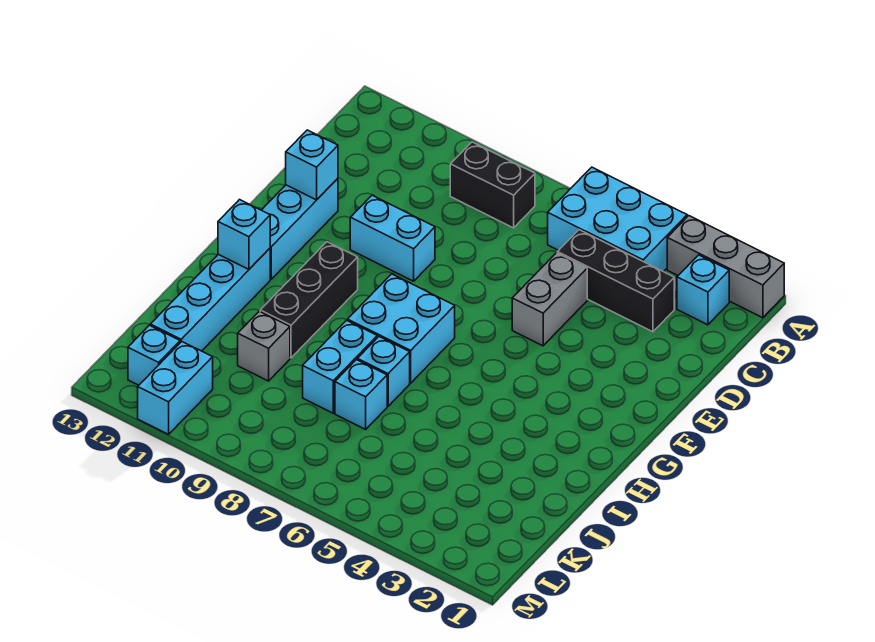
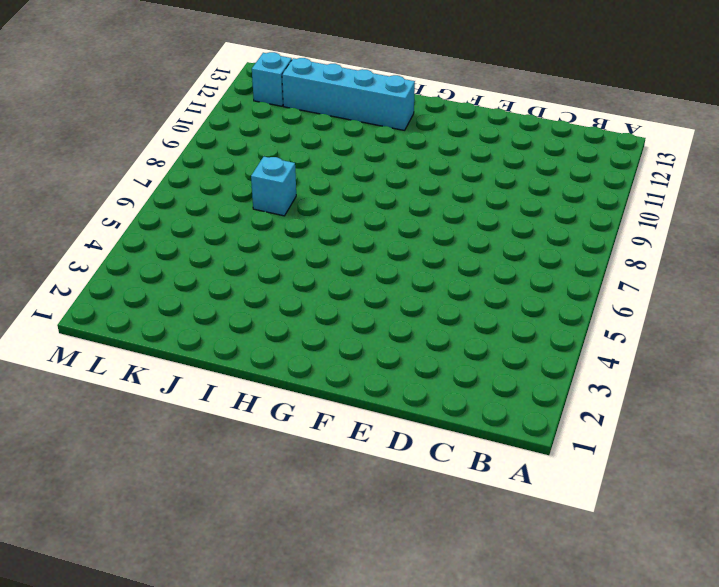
none -> grey 1x3 brick [667,216,784,318]
none -> cyan 2x3 brick [548,167,687,272]
none -> cyan 1x1 brick [677,255,729,325]

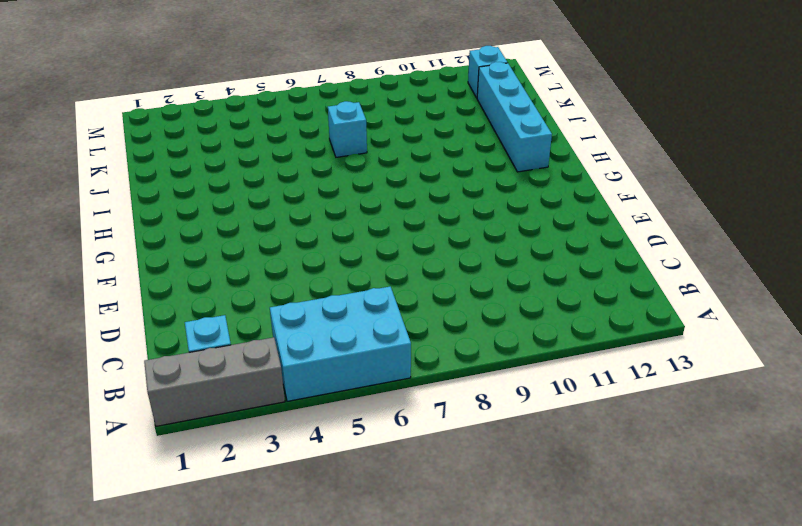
none -> black 1x2 brick [450,142,535,228]
none -> black 1x3 brick [557,230,674,332]
none -> grey 1x2 brick [512,253,587,346]

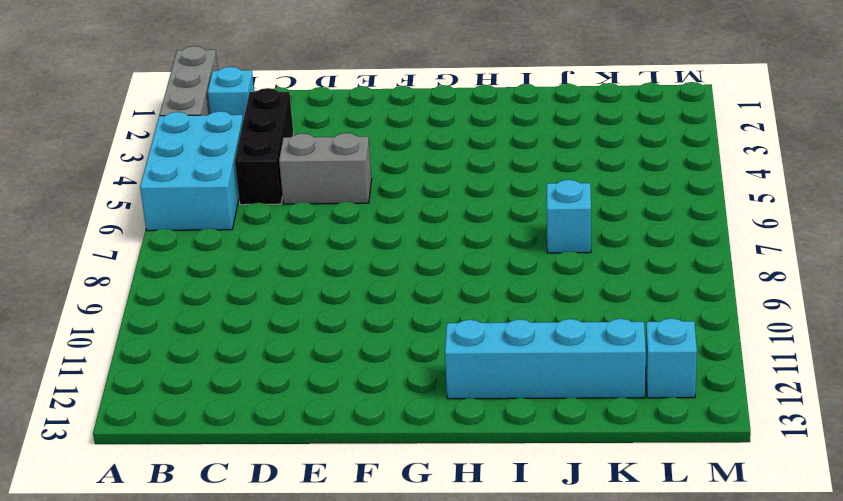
none -> black 1x2 brick [450,142,535,228]
none -> cyan 1x2 brick [350,195,435,281]
none -> cyan 1x3 brick [262,178,338,279]

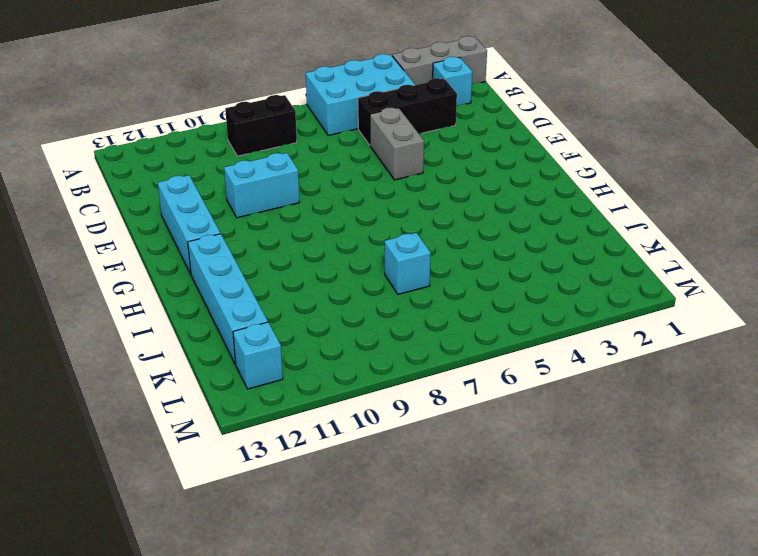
none -> cyan 2x2 brick [348,274,455,383]
none -> black 1x3 brick [260,242,358,358]
none -> cyan 1x1 brick [357,337,410,406]

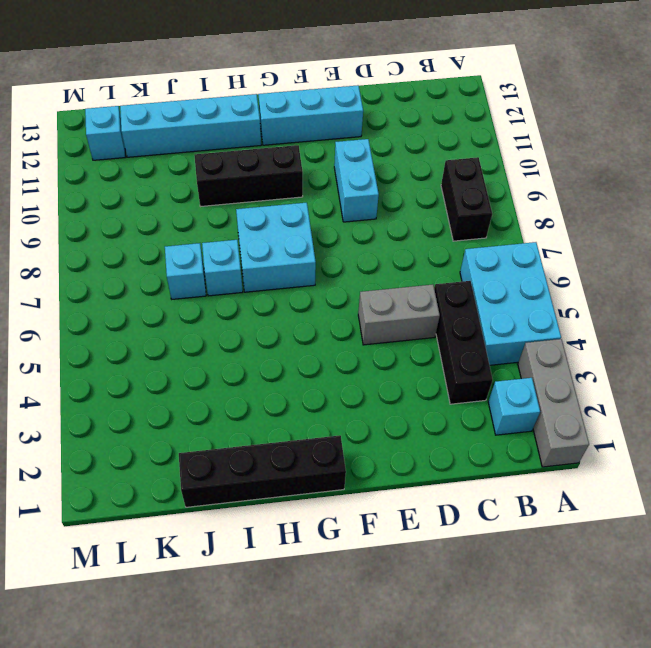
black 1x4 brick [179,435,346,507] -> none
none -> cyan 1x2 brick [303,320,377,413]
none -> grey 1x1 brick [238,311,290,381]
none -> cyan 1x2 brick [138,342,213,434]

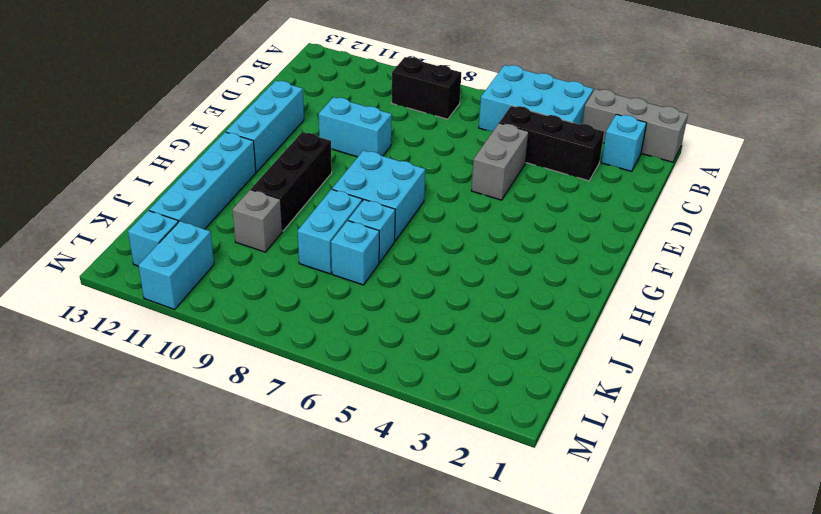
none -> cyan 1x1 brick [286,130,338,200]
none -> cyan 1x1 brick [218,200,270,269]

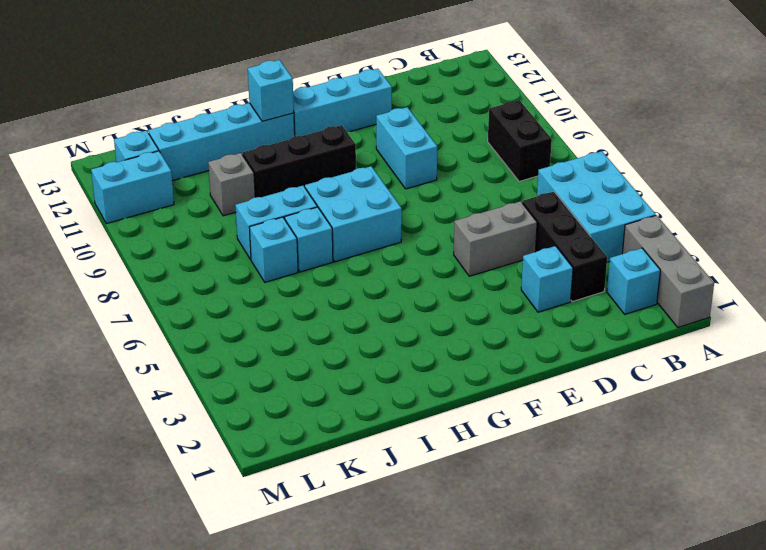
cyan 1x1 brick [521,246,573,312] -> cyan 1x1 brick moved to [286,130,338,200]

